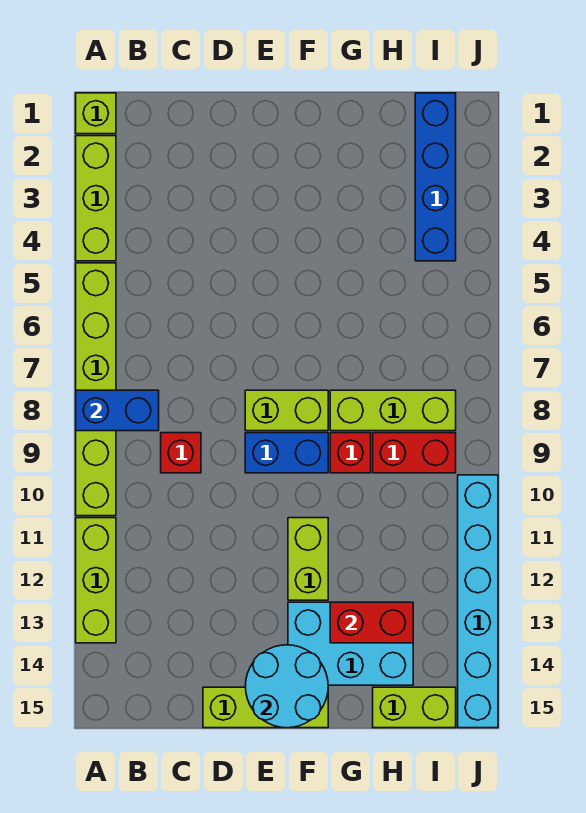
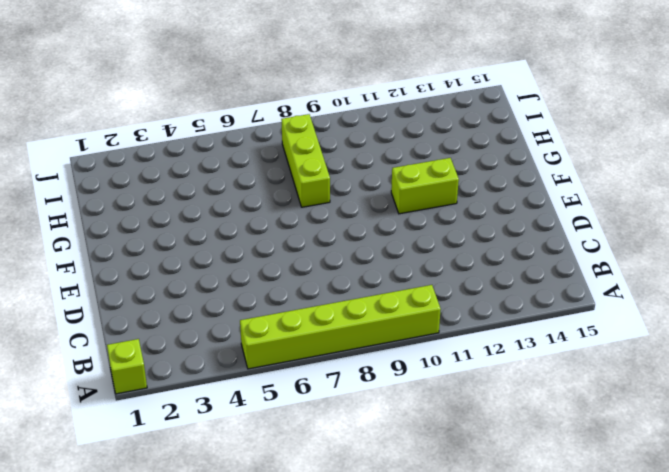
none -> lime 1x3 brick [76,136,116,261]
none -> lime 1x3 brick [76,518,116,643]
none -> red 1x1 brick [161,433,201,473]

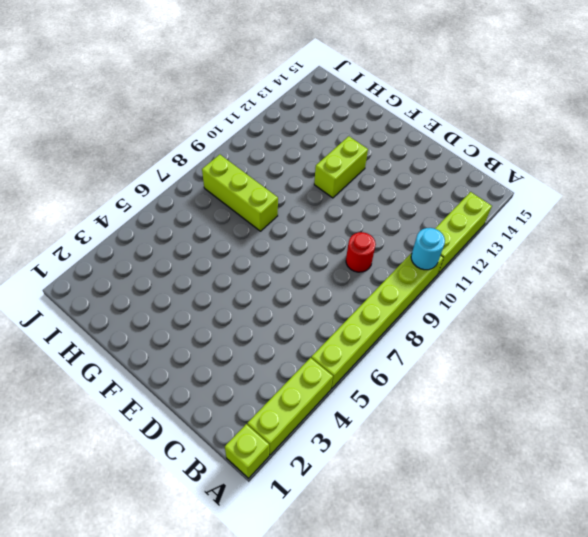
cyan 1x1 round brick [411,228,445,270] -> none
red 1x1 round brick [346,232,376,272] -> red 1x1 brick [161,433,201,473]
none -> lime 1x3 brick [203,687,328,728]
none -> lime 1x2 brick [245,390,328,431]
none -> blue 1x2 brick [245,433,328,473]

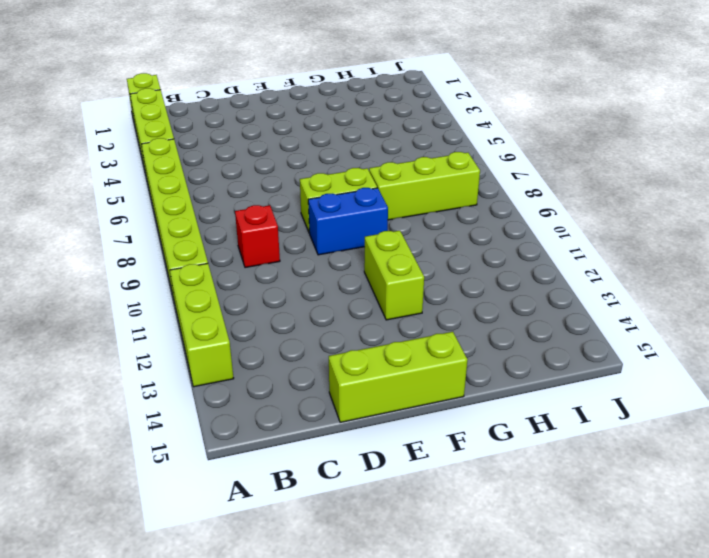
none -> cyan 2x3 brick [288,602,413,685]
none -> red 1x1 brick [330,433,371,473]
none -> red 1x2 brick [373,433,456,473]

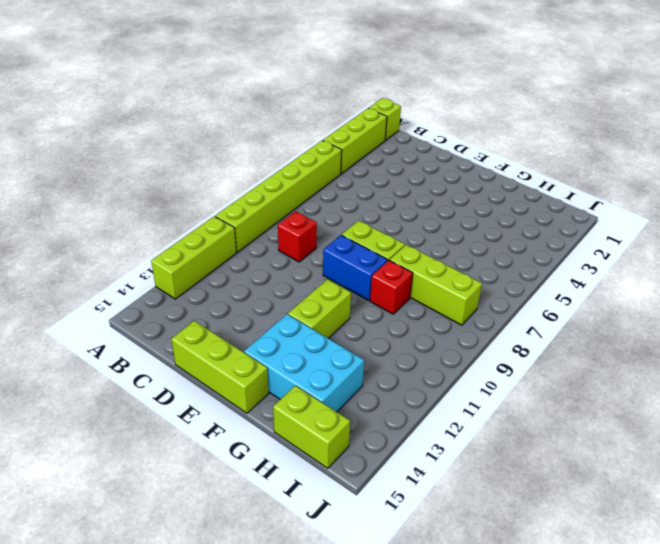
none -> red 1x2 brick [373,433,456,473]
none -> blue 1x4 brick [415,93,456,261]
none -> cyan 1x6 brick [458,475,498,728]

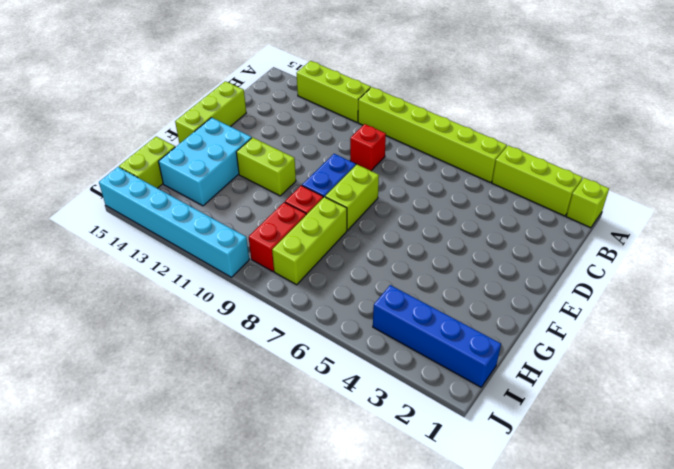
none -> blue 1x2 brick [76,390,159,431]
none -> cyan 2x2 round brick [245,645,328,728]
none -> red 1x2 brick [330,602,413,643]

